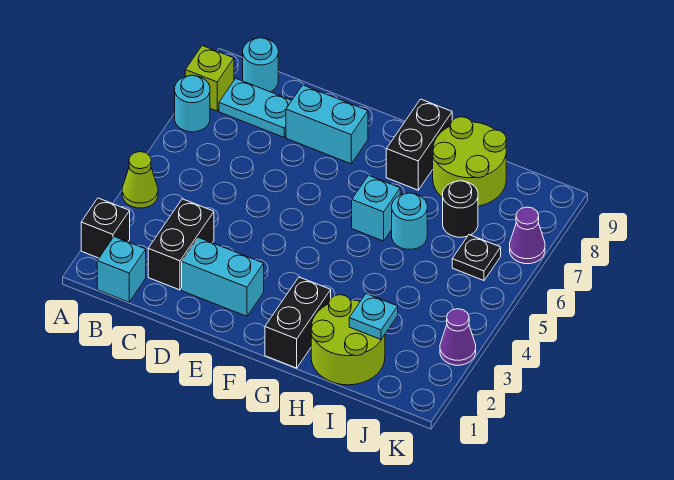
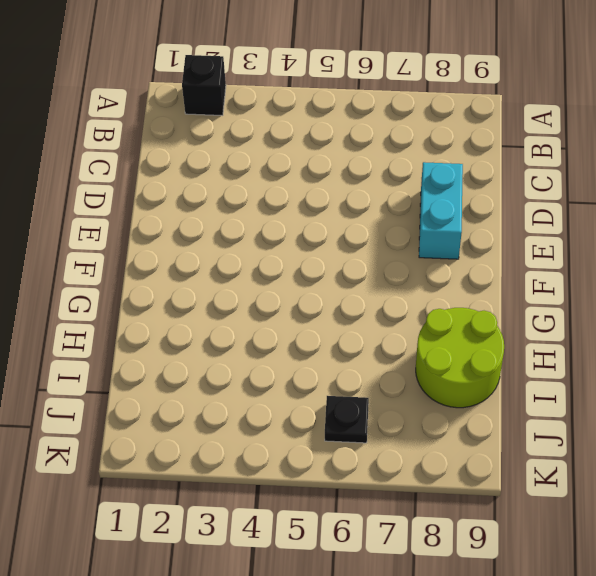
none -> lime 1x1 cone [122,152,158,208]
none -> cyan 1x1 round brick [175,75,210,132]
none -> lime 1x1 brick [185,46,234,111]

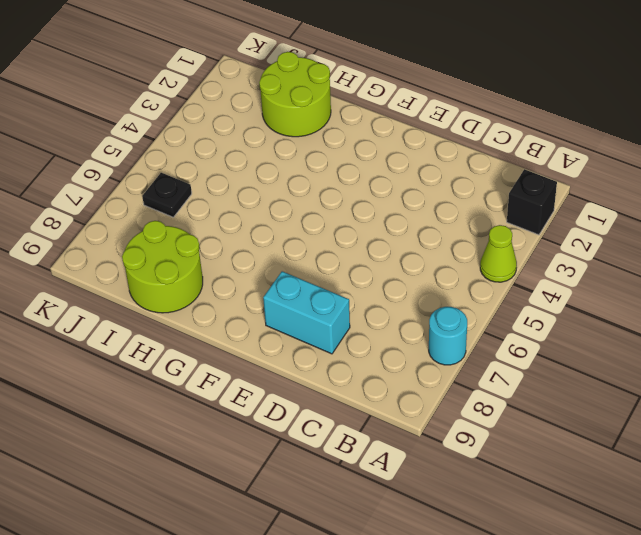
none -> lime 1x1 brick [185,46,234,111]
none -> cyan 1x1 brick [97,237,146,302]
none -> cyan 1x2 plate [219,78,292,137]

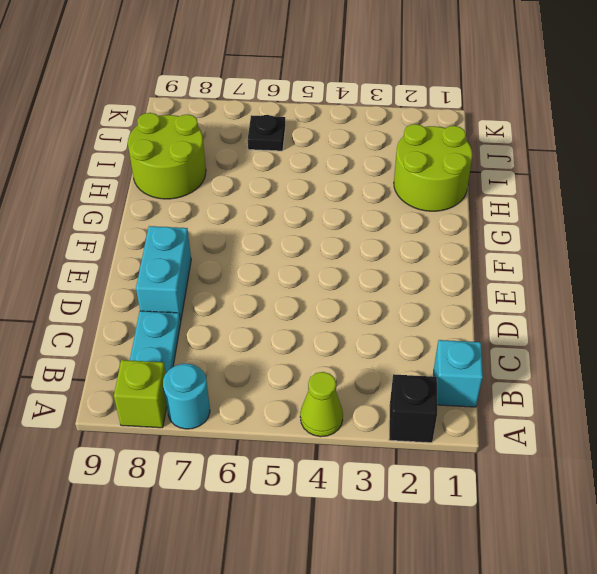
none -> cyan 1x1 round brick [243,38,278,92]
none -> black 1x2 brick [148,199,214,290]
none -> cyan 1x2 brick [182,238,264,316]

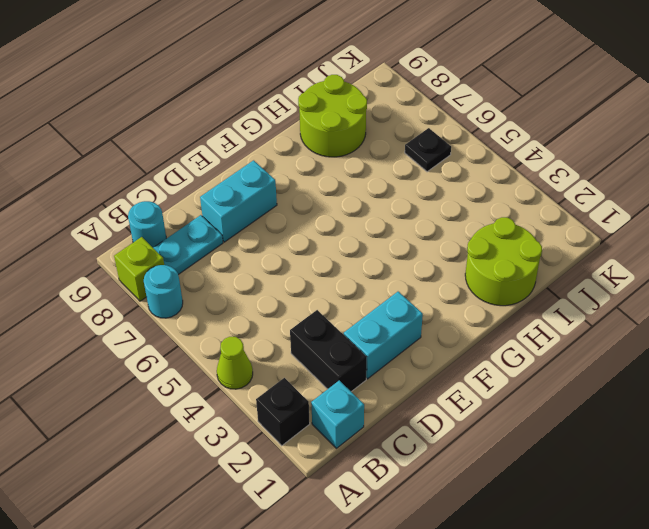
none -> black 1x2 brick [265,277,331,368]
none -> cyan 1x1 brick [352,175,400,241]
none -> black 1x2 brick [386,99,452,190]

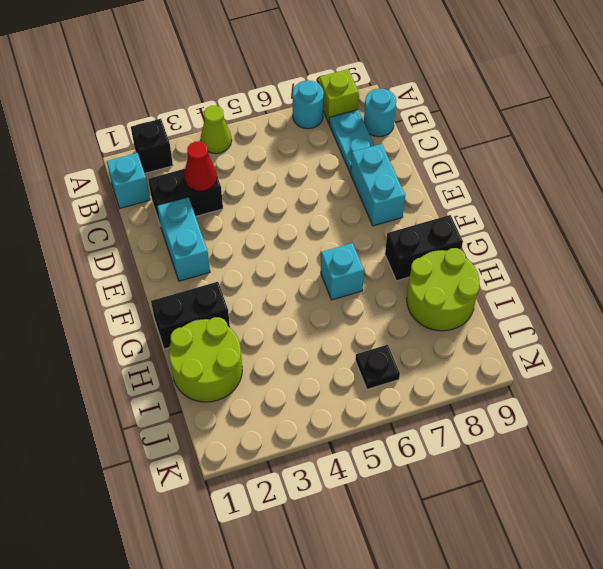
red 1x1 cone [184,141,217,191] -> none
none -> cyan 1x1 round brick [392,193,427,249]
none -> black 1x1 round brick [443,181,478,237]
none -> purple 1x1 cone [440,309,476,365]

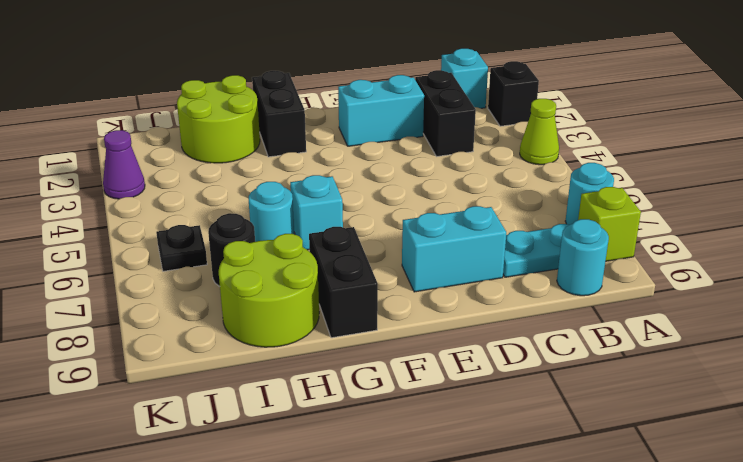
none -> purple 1x1 cone [510,207,545,264]
none -> cyan 1x1 plate [349,294,398,339]

